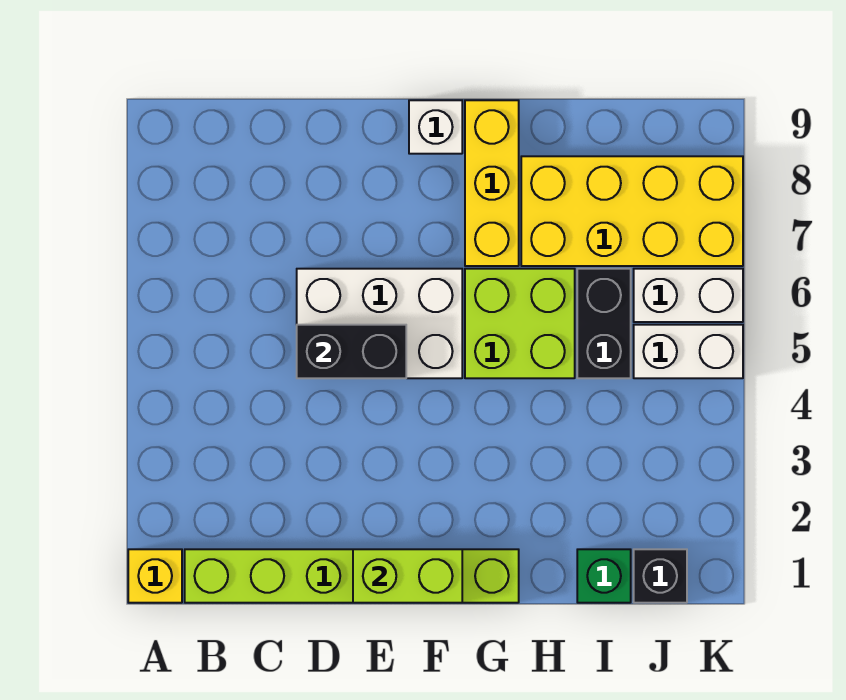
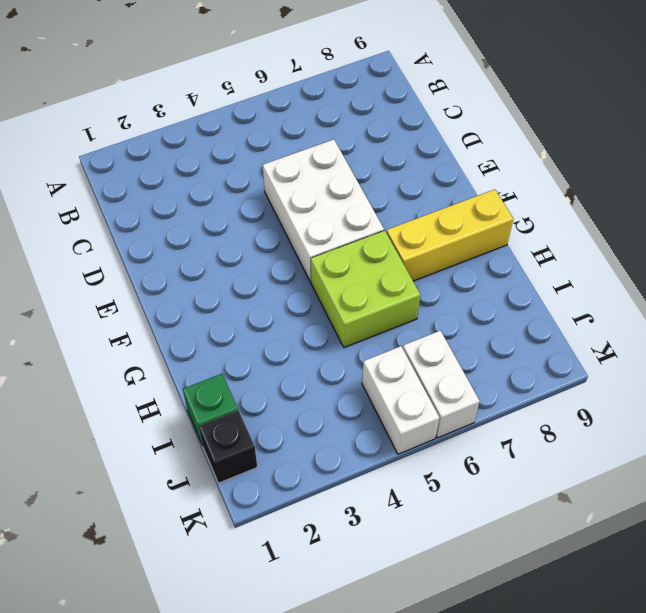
none -> yellow 1x1 brick [128,549,182,603]
none -> lime 1x6 brick [185,549,519,603]
none -> white 1x1 brick [409,100,462,154]

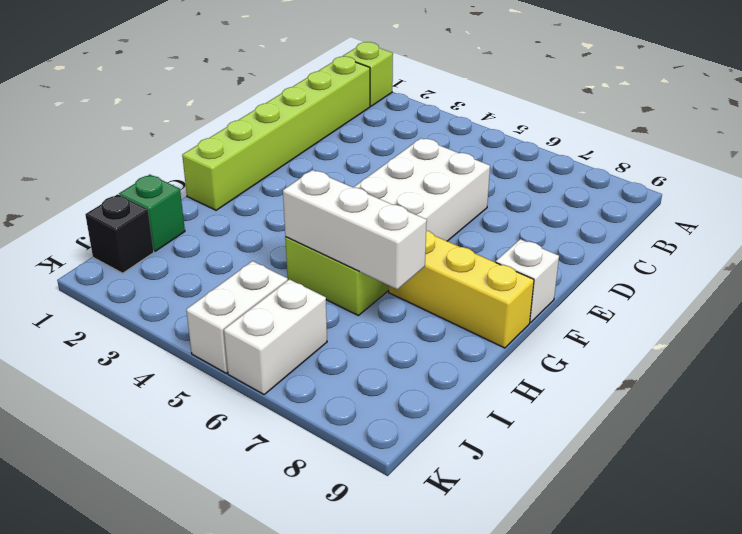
lime 1x1 brick [343,42,393,106] -> yellow 1x1 brick [128,549,182,603]
white 1x3 brick [283,170,427,289] -> none
none -> yellow 2x4 brick [521,156,743,266]
none -> black 1x2 brick [577,269,631,378]
none -> black 1x2 brick [297,325,406,378]

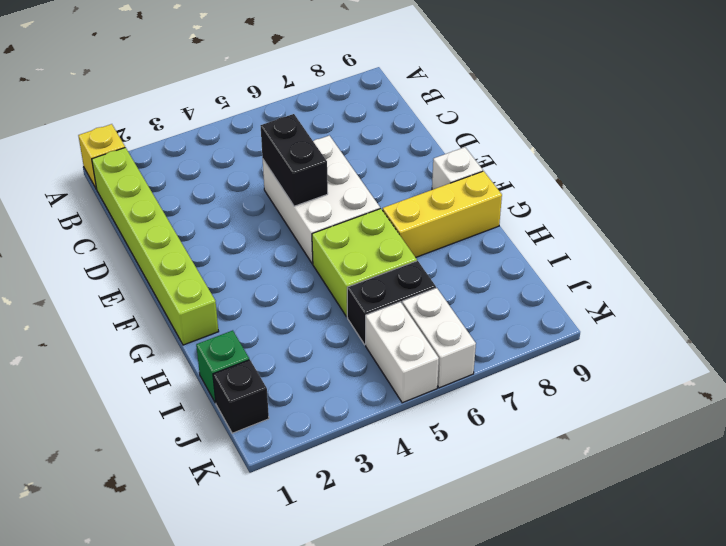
none -> yellow 2x4 brick [521,156,743,266]
none -> lime 1x2 brick [353,549,462,603]

